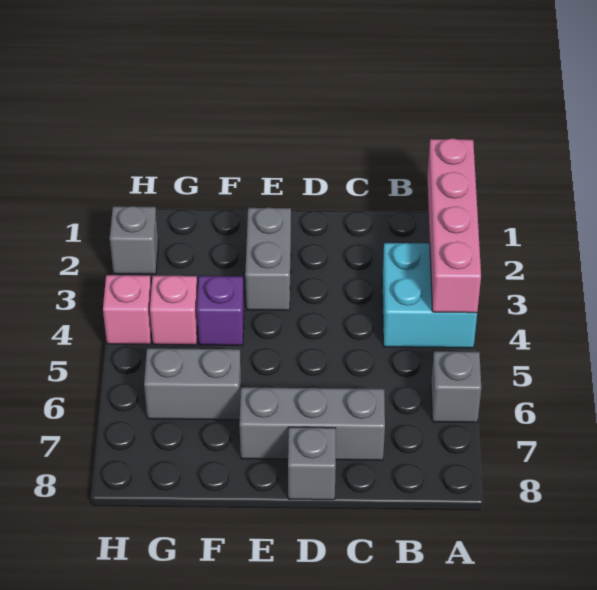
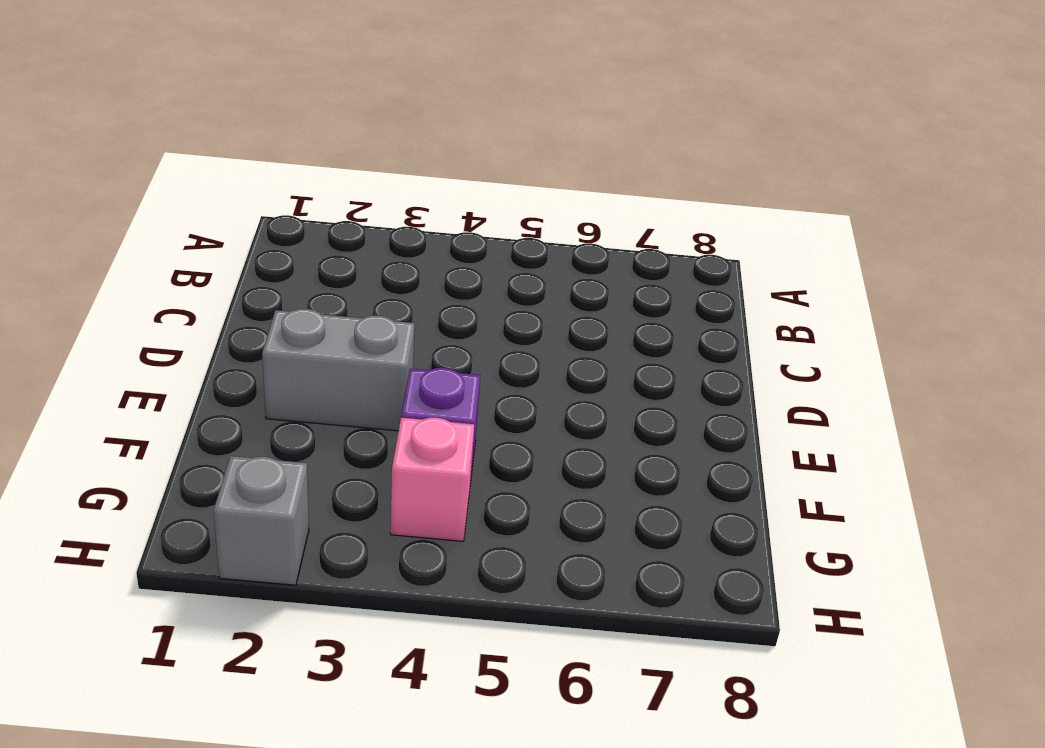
none -> cyan 2x2 brick [382,243,477,348]
none -> grey 1x1 brick [431,351,481,422]

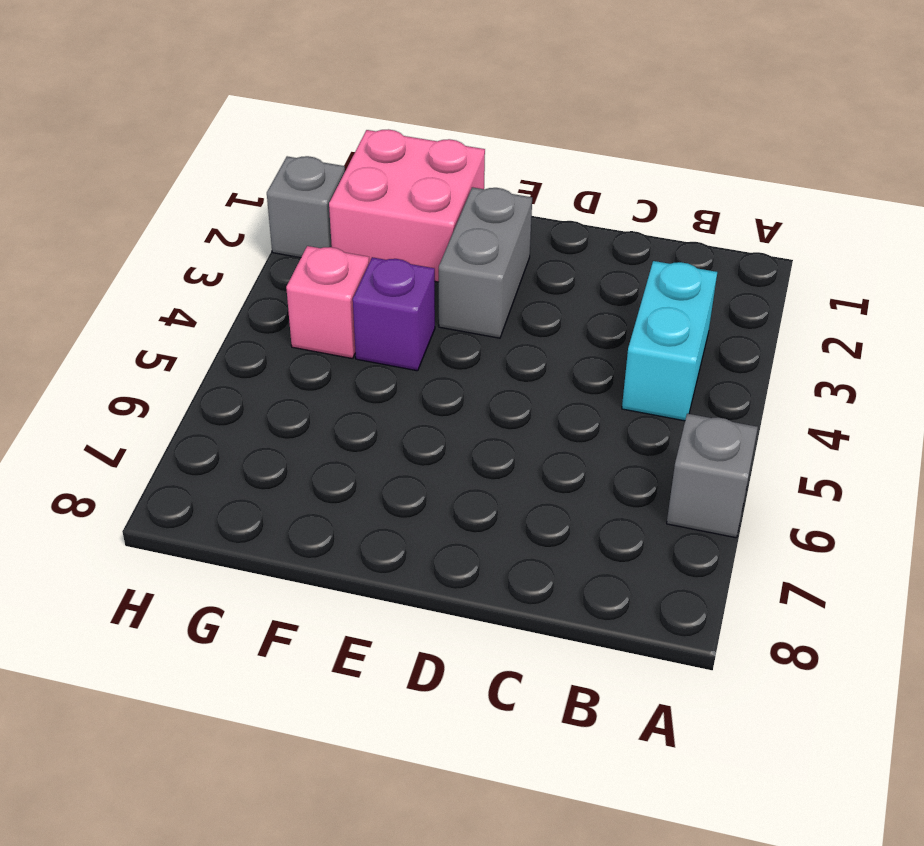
cyan 1x2 brick [622,261,717,421] -> cyan 2x2 brick [382,243,477,348]
pink 2x2 brick [329,129,485,282] -> none
none -> grey 1x3 brick [240,387,385,460]
none -> grey 1x1 brick [288,427,336,500]

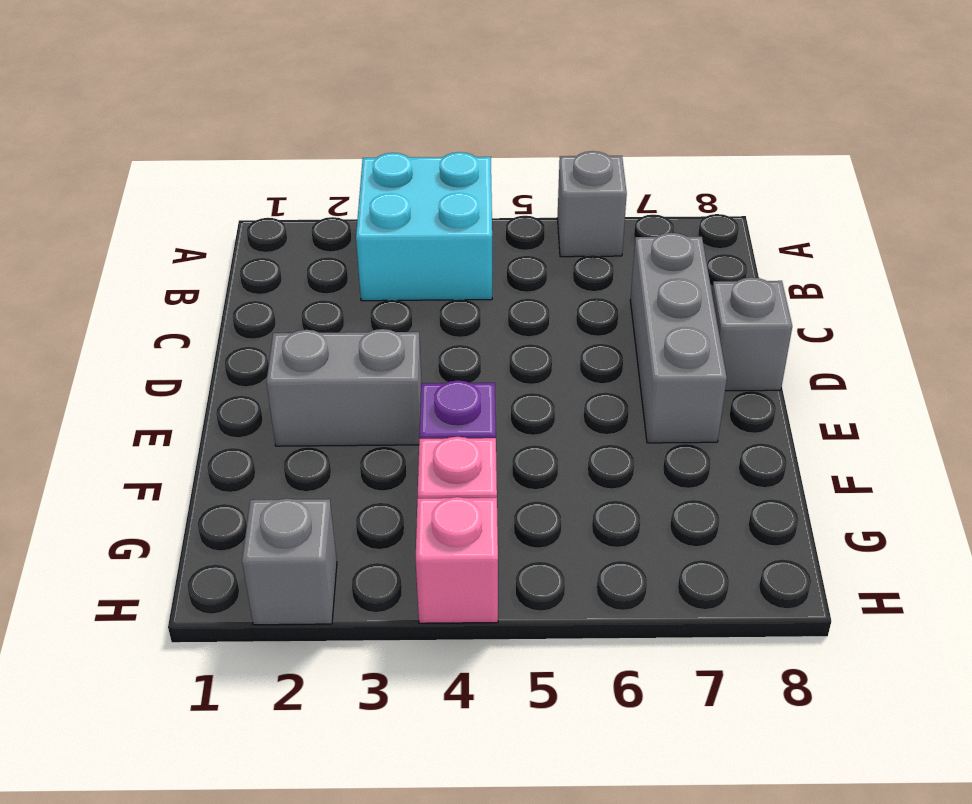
none -> grey 1x2 brick [144,348,241,420]
none -> pink 1x4 brick [427,138,481,313]

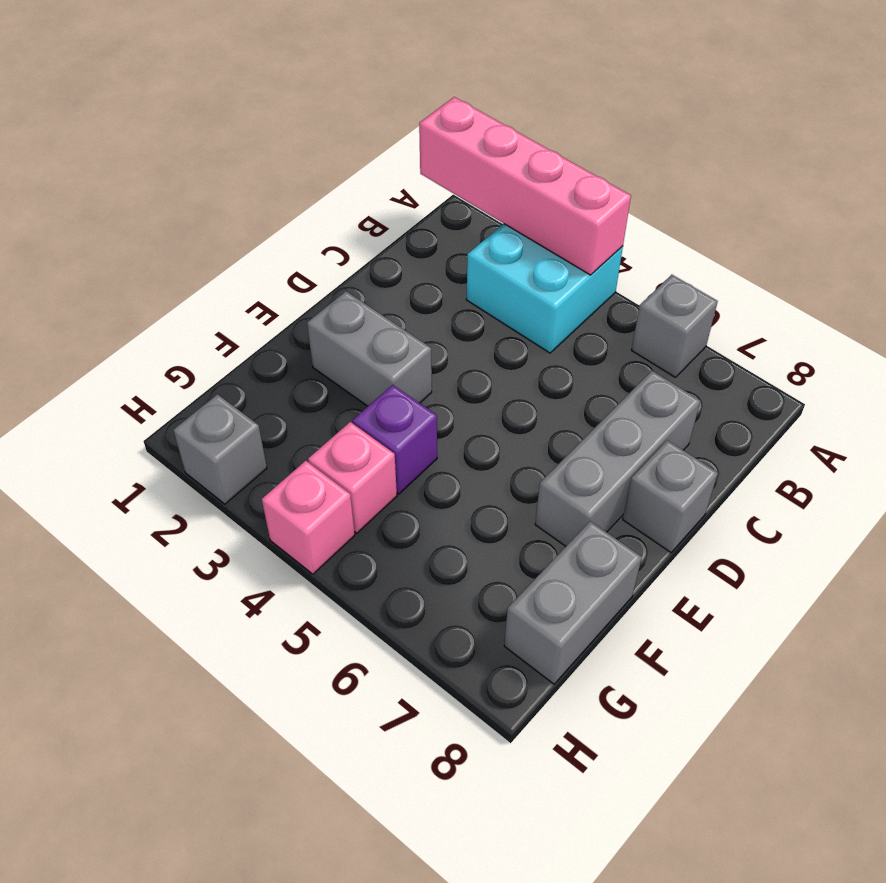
grey 1x2 brick [504,521,642,684] -> grey 1x2 brick moved to [144,348,241,420]

